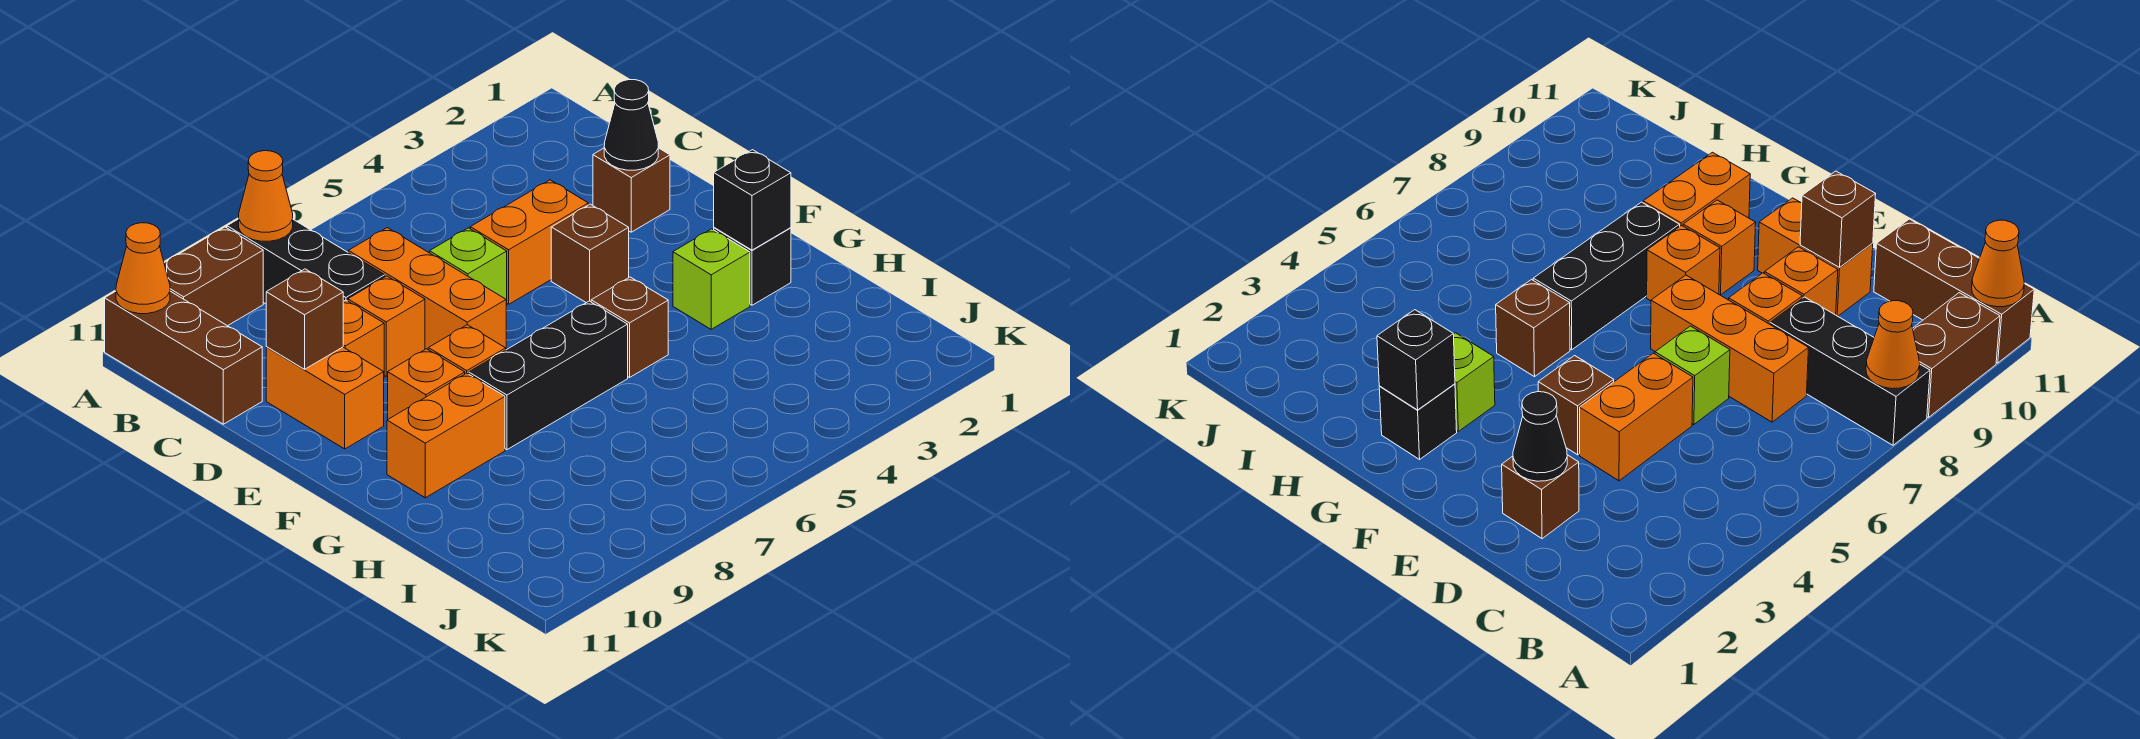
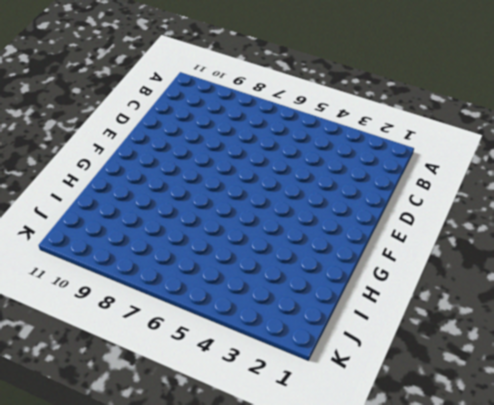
none -> black 1x3 brick [227,219,385,304]
none -> brown 1x2 brick [164,227,263,326]
none -> brown 1x3 brick [105,291,262,424]

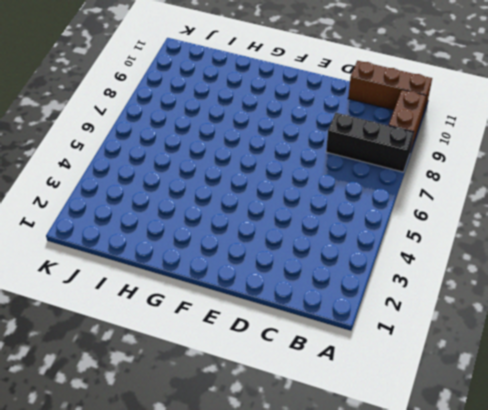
none -> orange 1x3 brick [348,228,506,349]
none -> brown 1x1 brick [593,148,670,232]
none -> orange 1x2 brick [470,180,588,304]

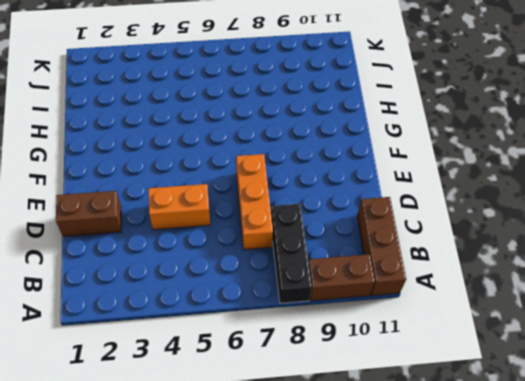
brown 1x2 brick [56,191,121,237] -> brown 1x1 brick [593,148,670,232]
none -> lime 1x1 brick [430,228,507,306]
none -> orange 1x1 brick [348,276,425,376]
none -> orange 1x1 brick [343,300,384,372]

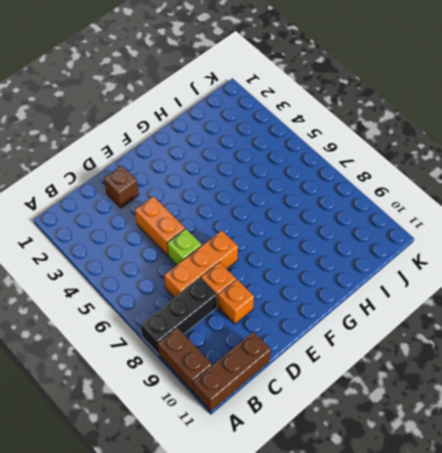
none -> orange 1x2 brick [266,347,384,449]
none -> brown 1x1 brick [551,204,629,303]
none -> orange 1x1 brick [428,325,506,374]

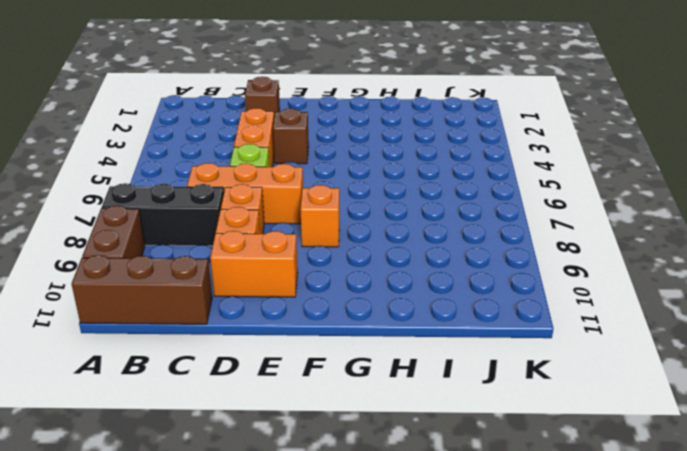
none -> orange 1x1 brick [388,349,465,419]
none -> black 1x1 brick [714,228,791,305]
none -> lime 1x1 brick [673,229,750,329]

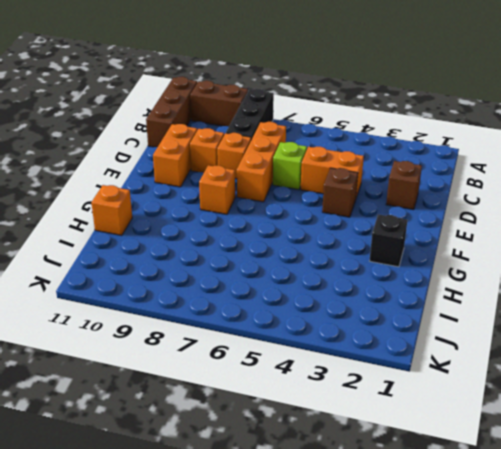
orange 1x1 brick [91,185,132,236] -> orange 1x1 brick moved to [388,349,465,419]
none -> lime 1x1 brick [673,229,750,329]
none -> brown 1x1 brick [591,277,668,377]
none -> black 1x3 brick [469,301,628,450]

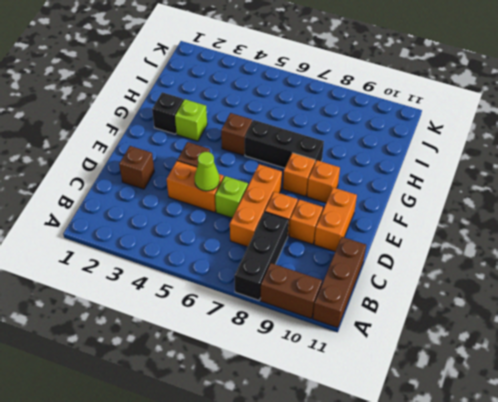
lime 1x1 cone [194,152,220,191] -> none
none -> orange 1x2 brick [387,373,505,498]
none -> orange 1x1 cone [239,151,293,241]
none -> orange 1x1 cone [116,223,170,314]

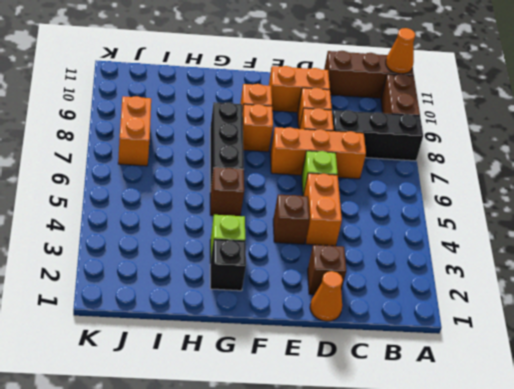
orange 1x1 cone [310,271,343,321] -> orange 1x1 cone moved to [239,151,293,241]
orange 1x2 brick [118,96,151,166] -> orange 1x2 brick moved to [387,373,505,498]
none -> black 1x1 cone [604,80,658,170]
none -> brown 1x1 brick [266,269,343,369]
none -> black 1x1 brick [714,150,791,250]

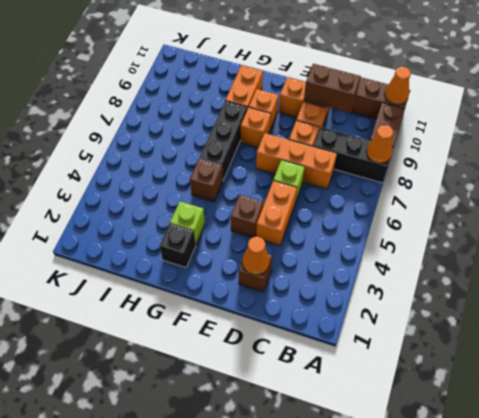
brown 1x2 brick [304,64,361,113] -> brown 1x1 brick [266,269,343,369]
orange 1x1 cone [242,237,270,275] -> black 1x1 cone [604,80,658,170]
none -> black 1x1 brick [714,150,791,250]

